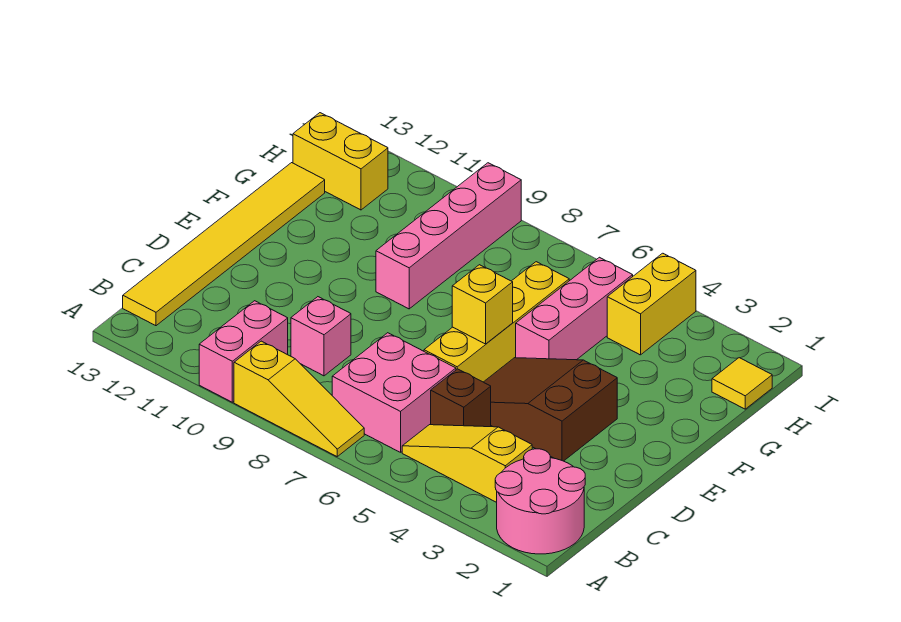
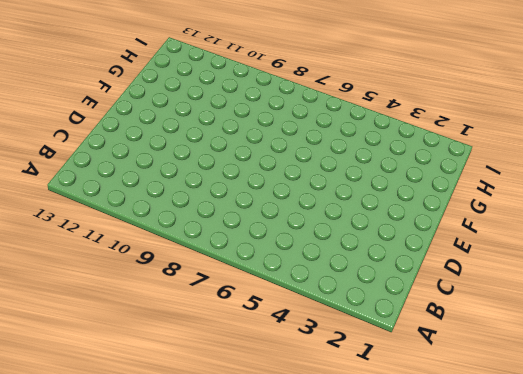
none -> pink 2x2 round brick [495,449,585,554]
none -> yellow 1x3 slope [234,341,364,456]
none -> pink 1x2 brick [199,301,288,402]

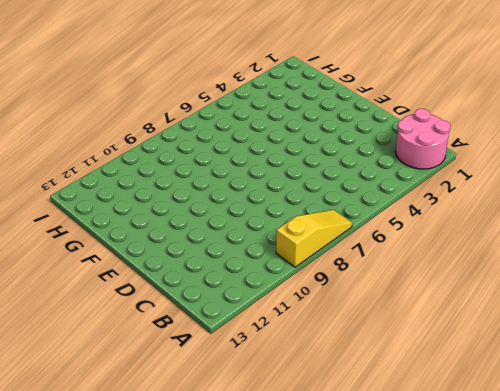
none -> pink 1x2 brick [199,301,288,402]
none -> yellow 1x3 slope [402,425,532,502]
none -> pink 2x2 brick [332,333,456,452]

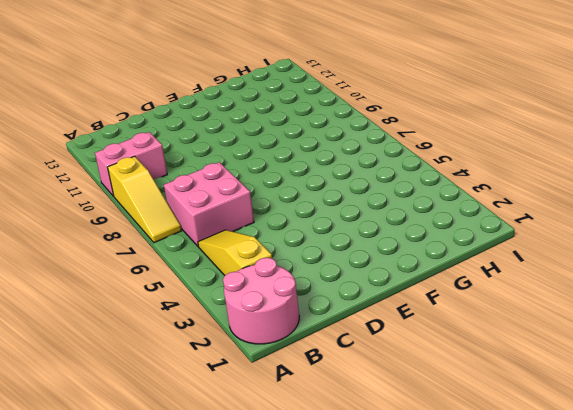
none -> yellow 1x6 tile [123,163,325,326]
none -> brown 1x1 brick [431,369,491,427]
none -> pink 1x1 brick [291,297,351,376]

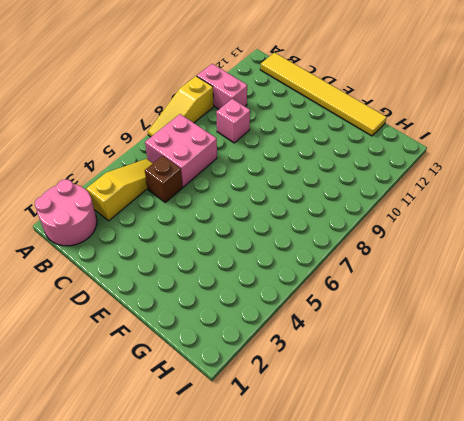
none -> brown 2x3 slope [484,358,617,461]
none -> yellow 1x4 brick [424,262,569,382]
none -> pink 1x3 brick [516,257,633,360]

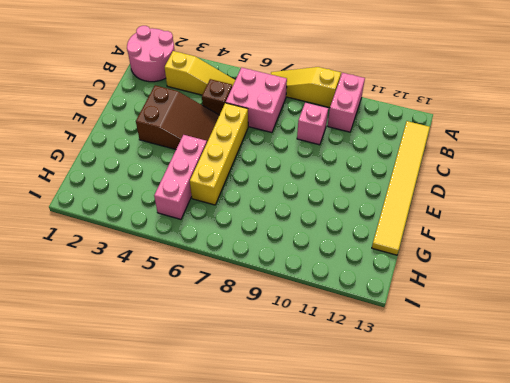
none -> pink 1x4 brick [376,163,521,309]
none -> yellow 1x1 tile [712,358,772,409]
none -> yellow 1x2 brick [607,253,696,355]

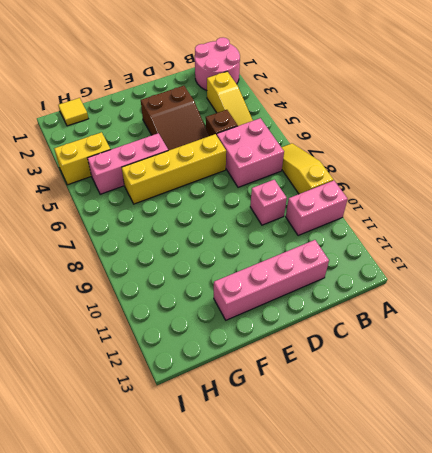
pink 1x4 brick [214,240,329,320] -> pink 1x4 brick moved to [376,163,521,309]
none -> yellow 1x6 tile [123,163,325,326]
none -> yellow 1x2 brick [293,113,388,210]
none -> yellow 1x1 brick [452,265,513,344]

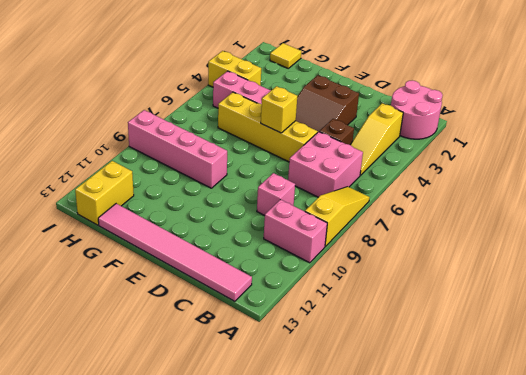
pink 1x6 tile [98,204,252,301] -> yellow 1x6 tile [123,163,325,326]

